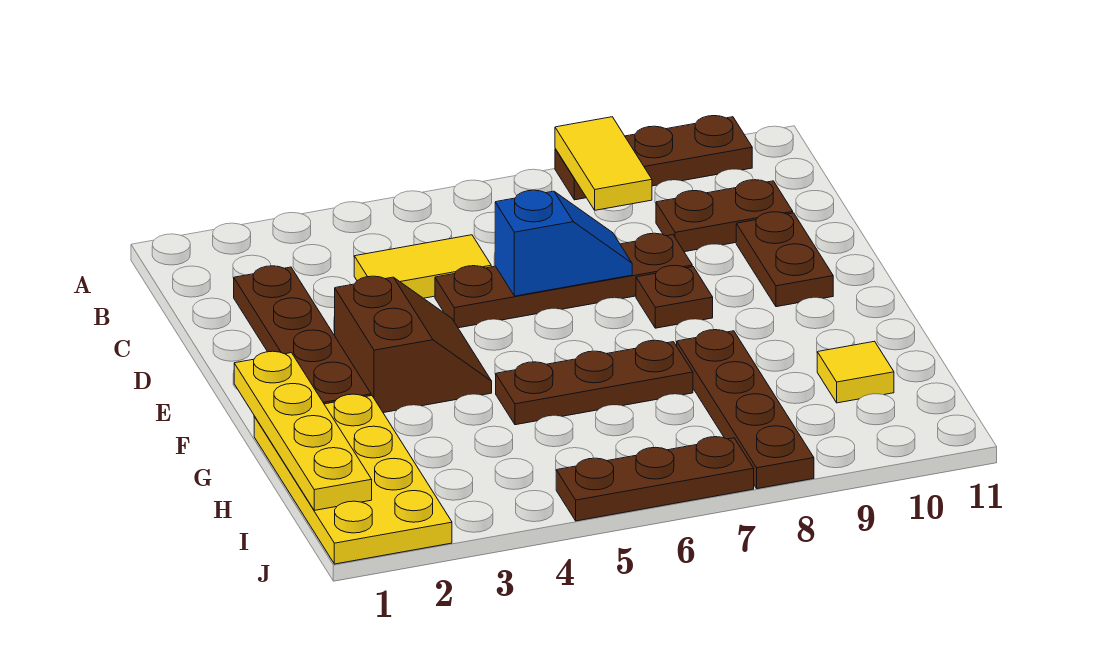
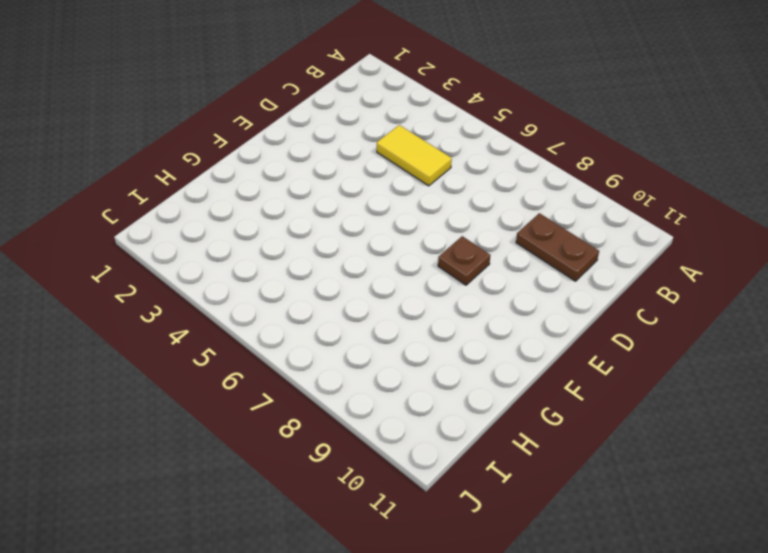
none -> brown 1x3 plate [555,116,752,200]
none -> brown 1x4 plate [234,266,371,404]
none -> brown 1x4 plate [435,233,692,328]

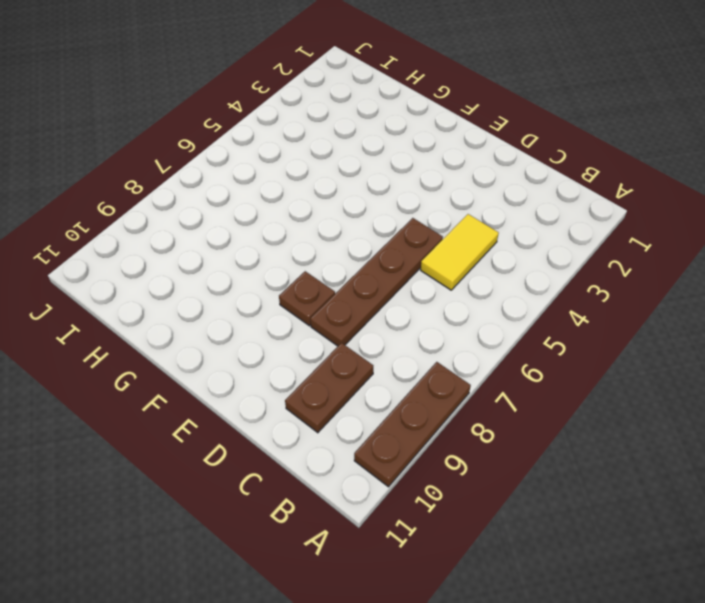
none -> brown 1x4 plate [234,266,371,404]
none -> brown 1x2 plate [736,212,833,307]
none -> brown 2x2 slope [335,276,492,413]

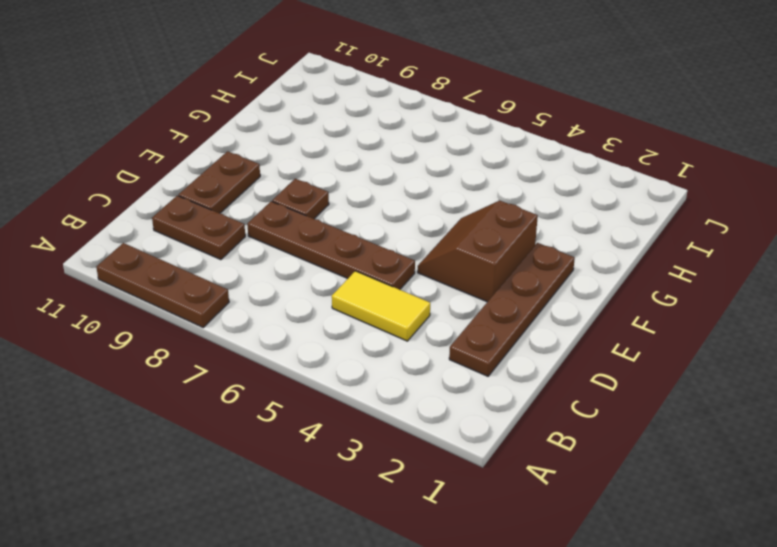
none -> yellow 2x4 plate [254,394,452,564]
none -> brown 1x3 plate [496,340,693,425]
none -> brown 1x4 plate [677,330,814,489]

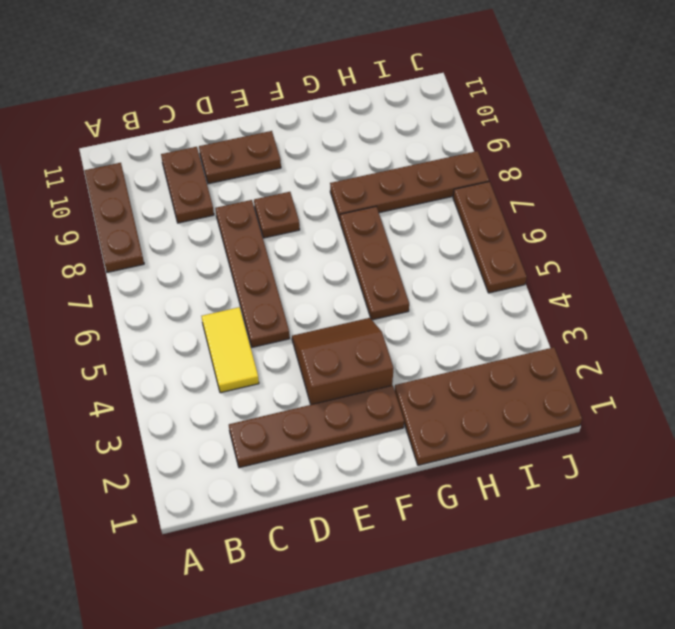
brown 2x4 plate [395,347,582,465] -> yellow 2x4 plate [254,394,452,564]
none -> yellow 1x1 tile [817,341,894,403]
none -> yellow 1x2 tile [555,117,652,210]
none -> blue 1x2 slope [495,190,632,296]

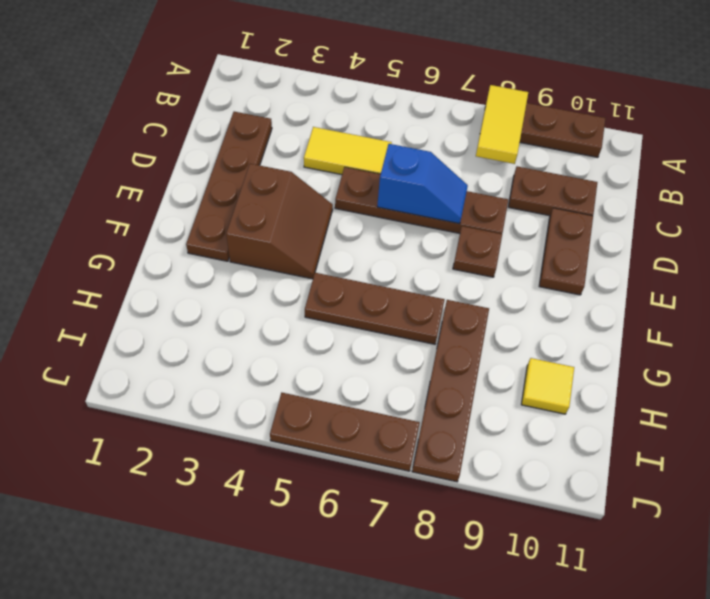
none -> yellow 2x4 plate [254,394,452,564]
none -> yellow 1x4 plate [234,351,372,510]

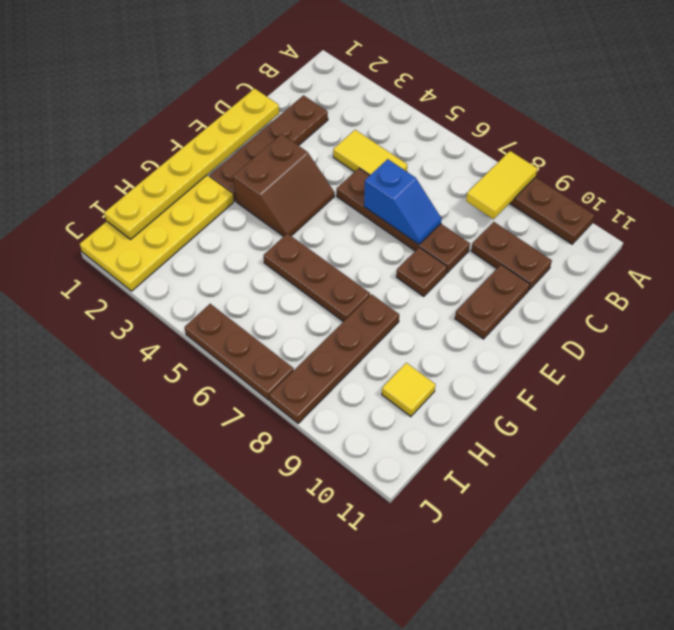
yellow 1x6 plate [104,89,279,239] -> yellow 1x4 plate [234,351,372,510]

